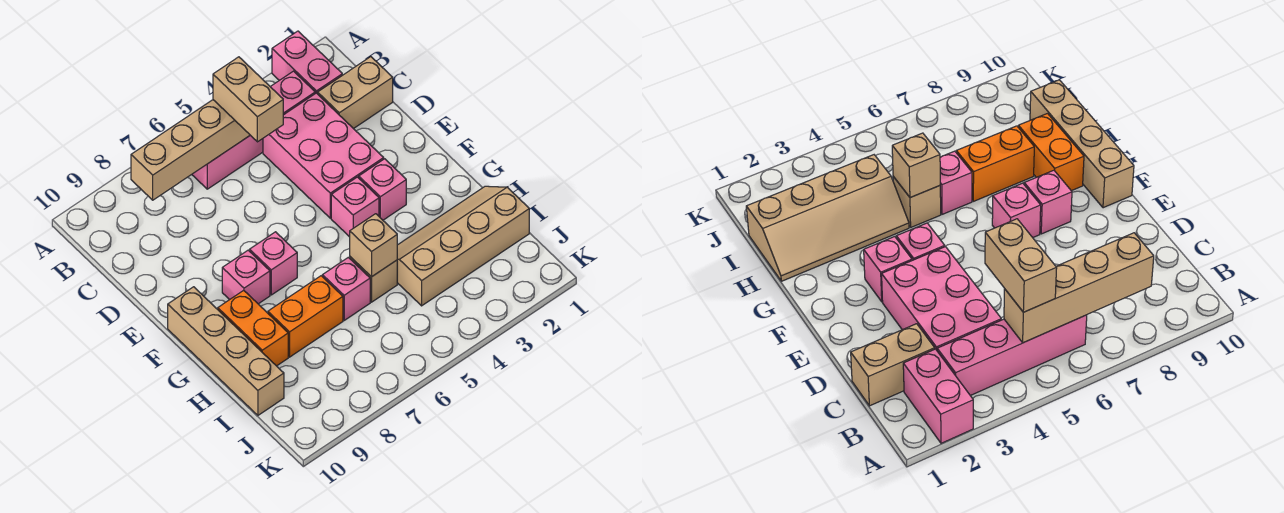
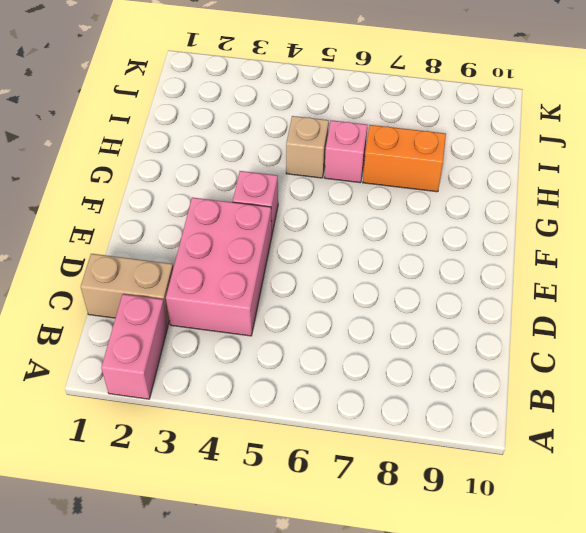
none -> pink 1x4 brick [192,71,315,189]
none -> pink 1x1 brick [359,159,406,220]
none -> pink 1x1 brick [250,232,297,295]

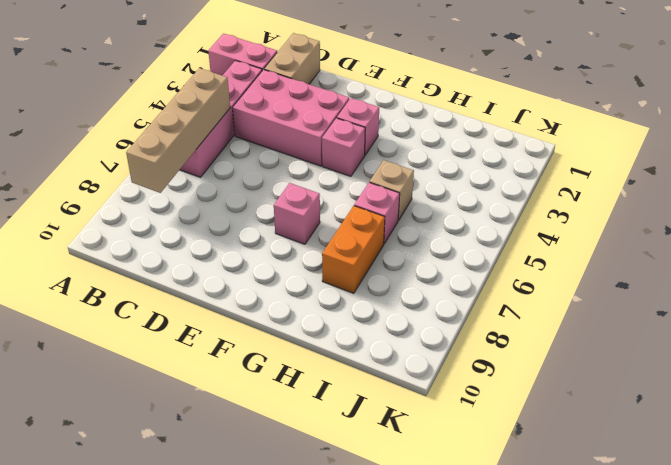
none -> pink 1x1 brick [222,250,270,304]
none -> tan 1x4 brick [168,287,284,415]
none -> orange 1x2 brick [218,290,288,366]

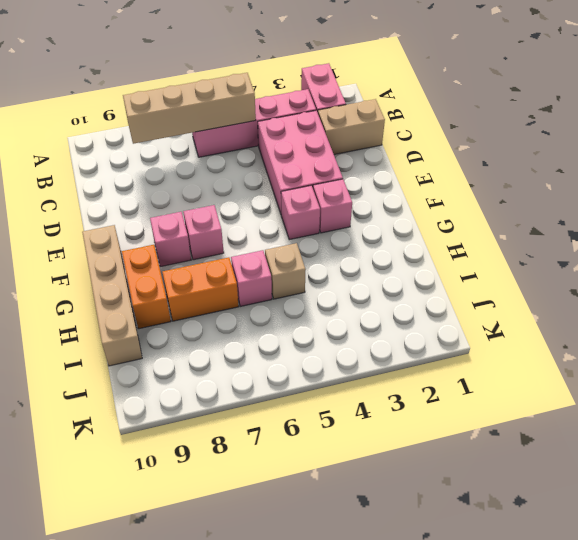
none -> tan 2x4 slope [397,186,529,306]
none -> tan 1x1 brick [350,214,397,277]
none -> tan 1x2 brick [213,57,283,142]

